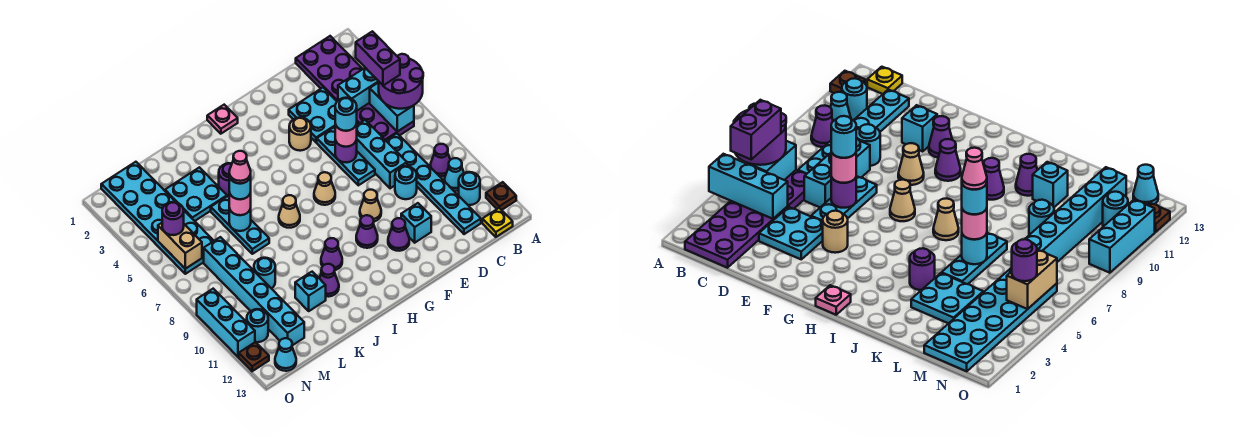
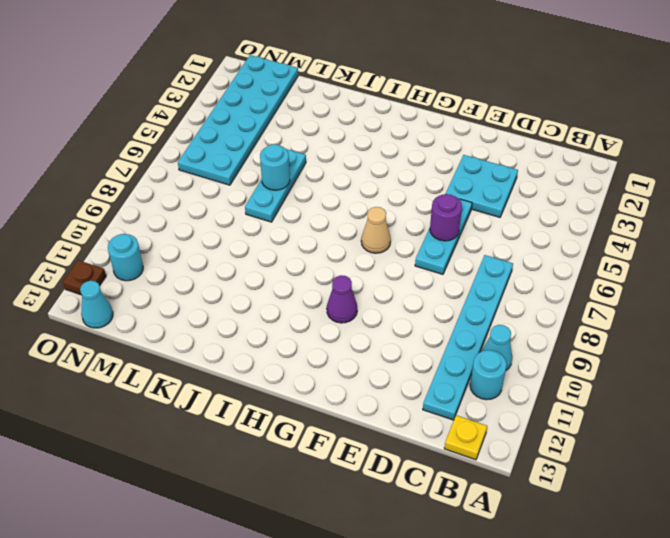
none -> brown 1x1 plate [486,182,516,210]
none -> purple 2x6 plate [296,36,414,140]
none -> purple 1x1 cone [430,144,450,176]
none -> cyan 1x3 brick [357,120,407,188]

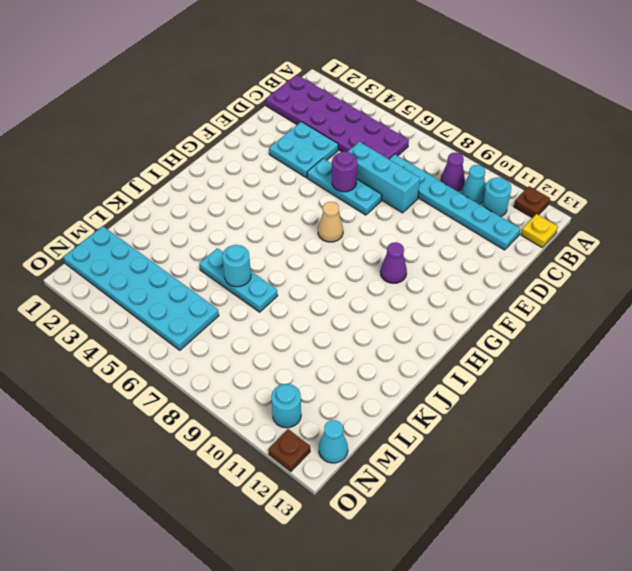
none -> cyan 1x1 round brick [395,166,417,199]
none -> cyan 1x1 brick [401,203,431,243]
none -> tan 1x1 round brick [289,117,311,151]
none -> tan 1x1 cone [360,190,381,222]

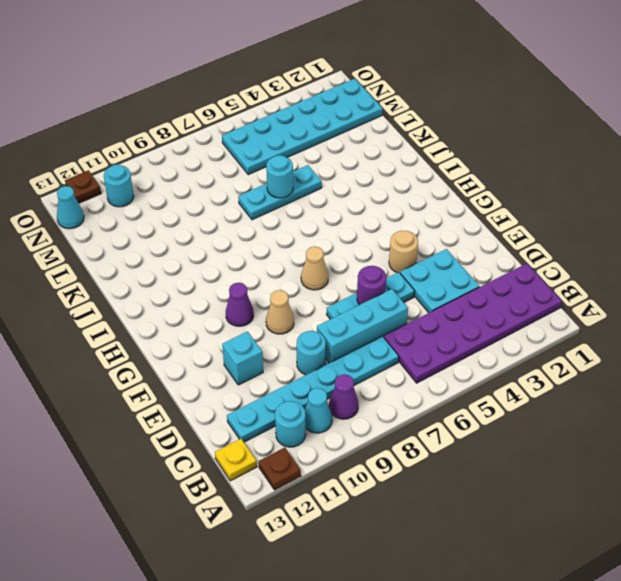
none -> purple 1x1 cone [388,218,409,251]
none -> pink 1x1 plate [207,105,238,134]
none -> tan 1x1 cone [279,195,300,228]
none -> purple 1x1 cone [321,238,342,270]

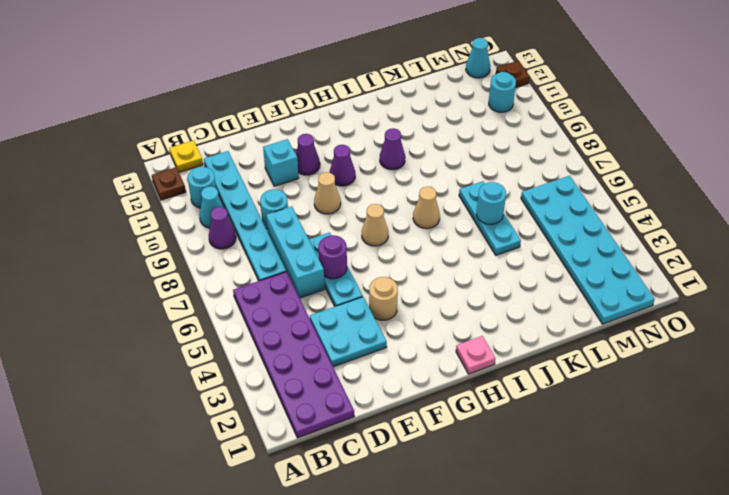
none -> purple 1x1 round brick [219,163,232,196]
none -> purple 1x1 cone [319,264,339,297]
none -> cyan 2x2 plate [165,167,227,221]
none -> cyan 1x1 brick [295,272,326,311]

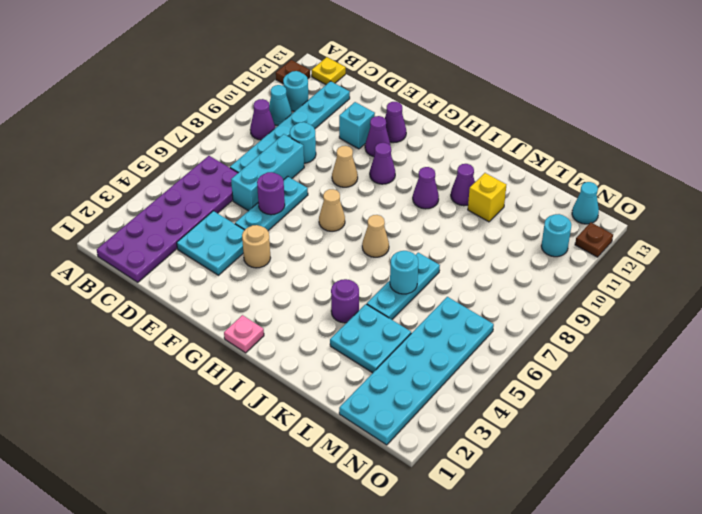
purple 1x1 cone [385,102,406,142] -> none
yellow 1x1 brick [468,173,506,222] -> cyan 1x1 brick [295,272,326,311]
none -> cyan 1x1 round brick [254,258,275,289]
none -> cyan 1x6 brick [204,237,304,345]
none -> cyan 1x3 brick [197,289,255,357]
none -> cyan 1x3 brick [338,68,379,111]

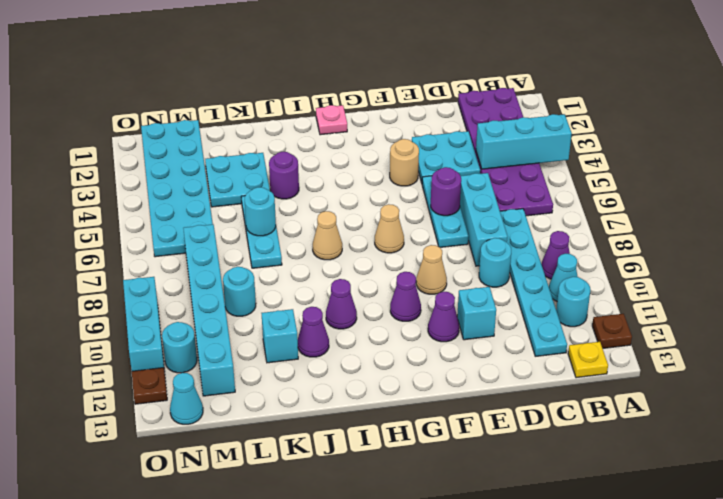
none -> cyan 1x2 brick [370,82,414,132]
none -> tan 1x2 brick [158,223,202,269]
none -> purple 2x2 round brick [379,54,423,109]
none -> pink 1x1 round brick [335,124,357,147]

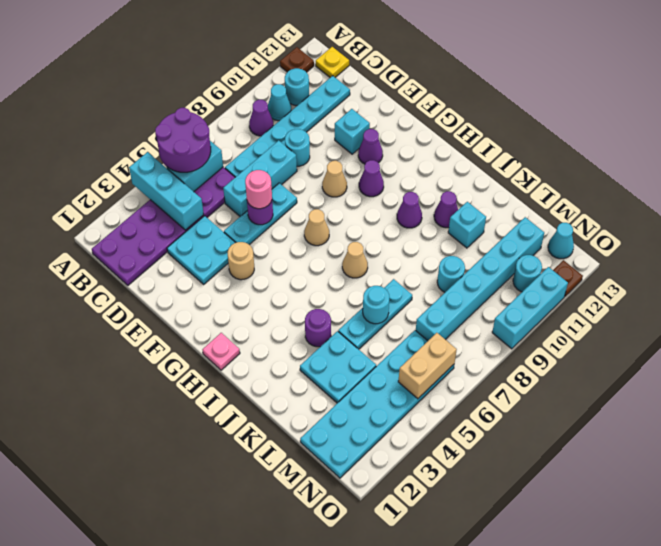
none -> pink 1x1 round brick [229,192,251,215]
none -> purple 1x1 round brick [162,202,184,235]
none -> purple 1x2 brick [356,31,400,86]
none -> cyan 1x1 round brick [335,98,357,131]

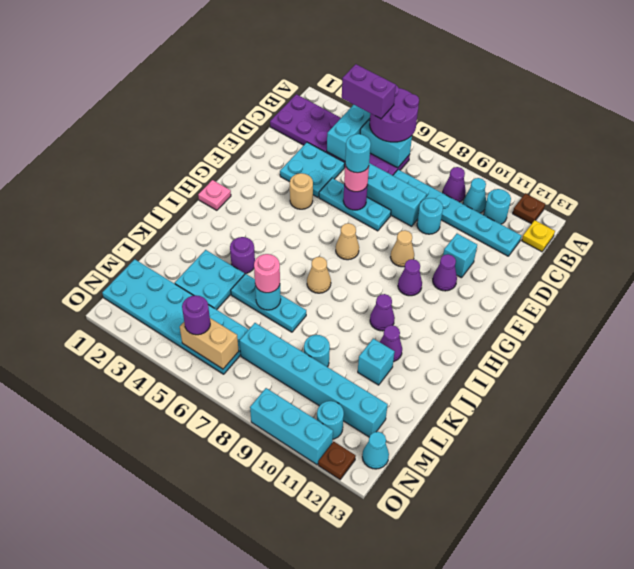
none -> cyan 1x1 round brick [229,177,251,199]
none -> pink 1x1 cone [229,151,251,184]

